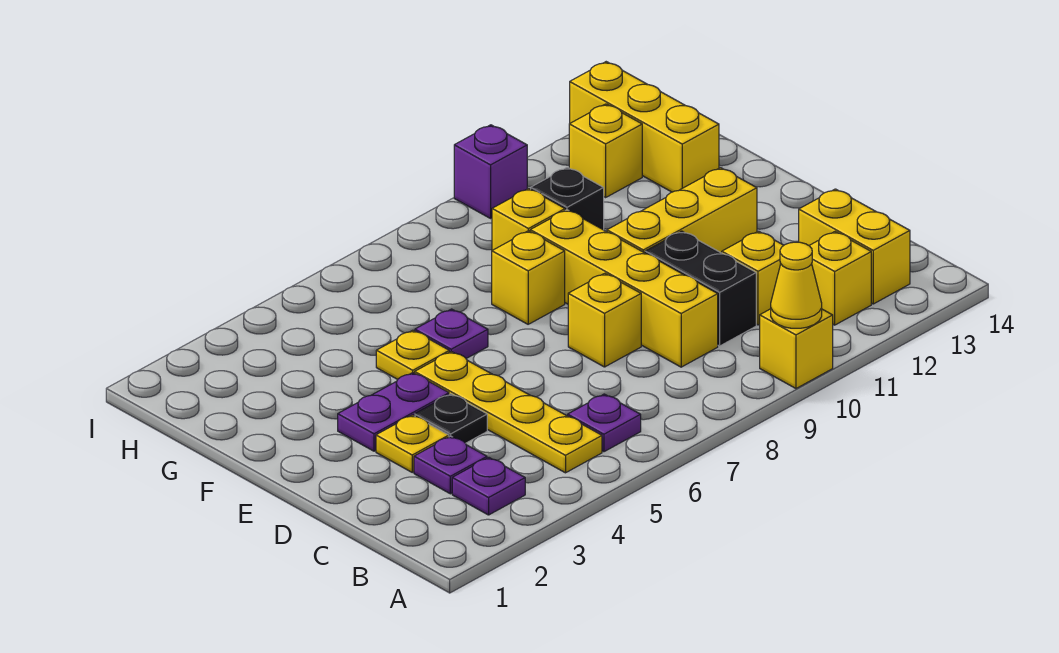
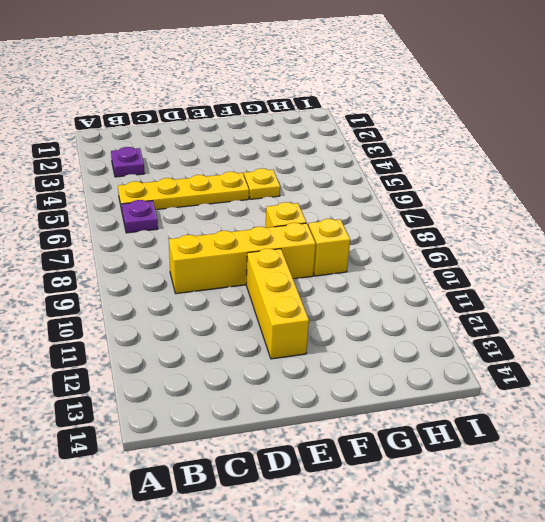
none -> yellow 1x1 brick [760,309,833,388]
none -> yellow 1x1 brick [809,232,871,325]
none -> yellow 1x2 brick [799,189,910,304]

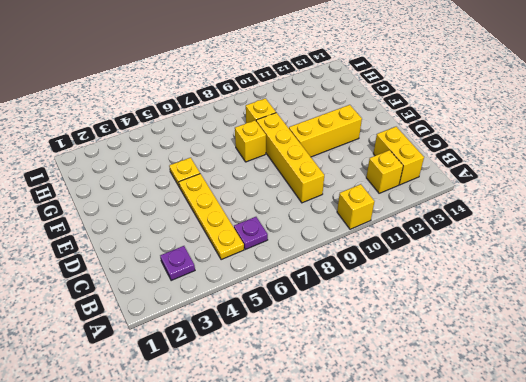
none -> purple 1x1 plate [414,436,487,494]
none -> black 1x2 brick [645,231,756,346]
none -> yellow 1x1 brick [722,231,784,325]

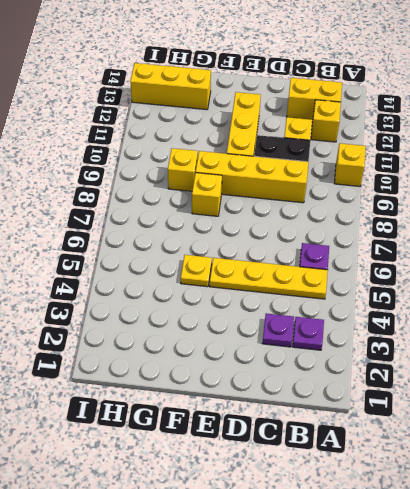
none -> yellow 1x1 plate [376,415,449,472]
none -> black 1x1 plate [414,394,487,443]
none -> yellow 1x1 brick [568,273,641,367]

